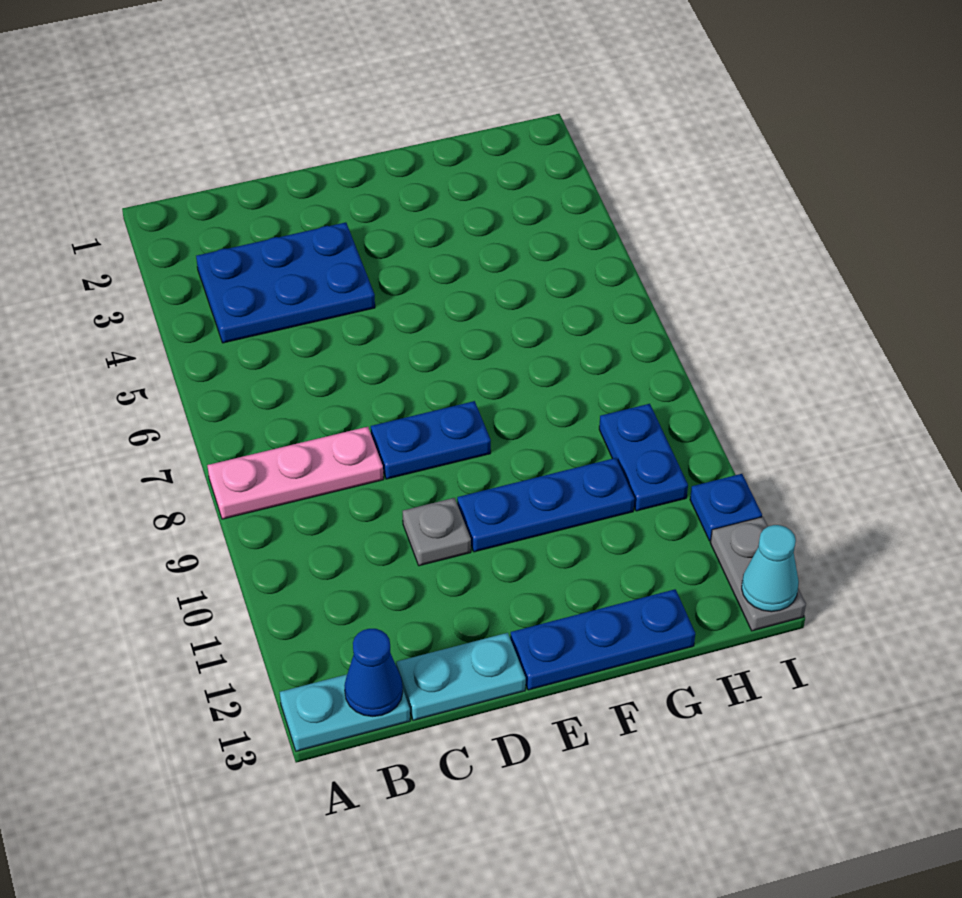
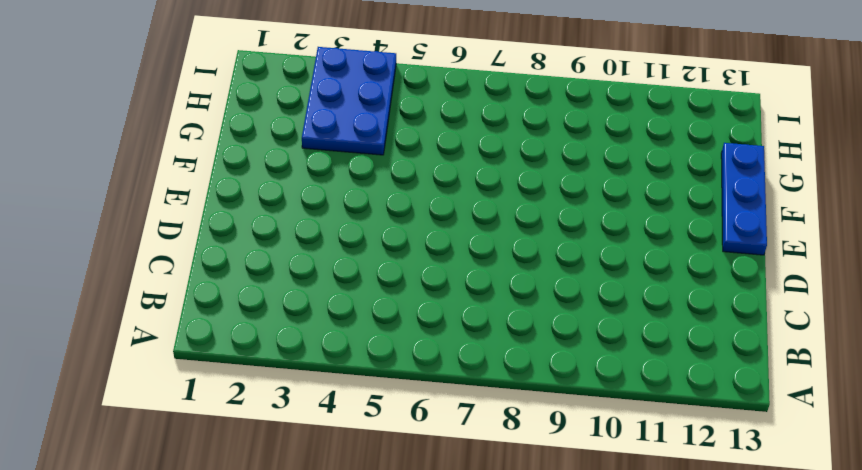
blue 2x3 plate [302,47,396,155] -> blue 2x3 plate moved to [196,222,375,343]
none -> pink 1x3 plate [207,427,384,519]
none -> cyan 1x2 plate [280,674,410,751]
none -> cyan 1x2 plate [396,633,526,720]

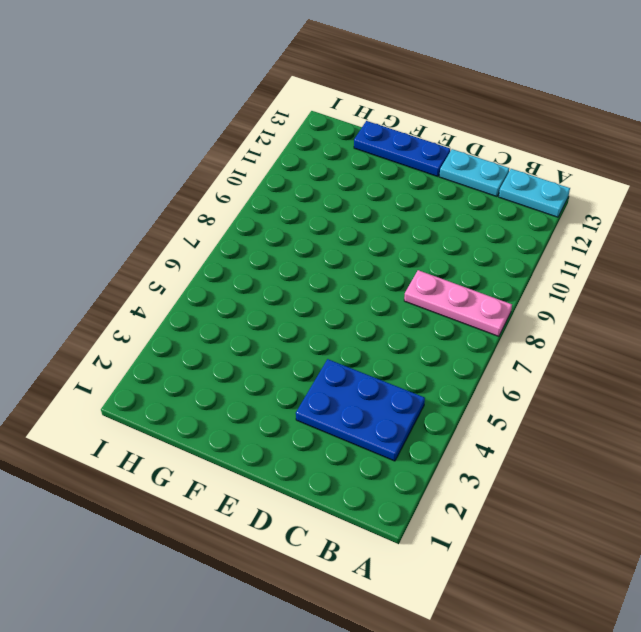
none -> blue 1x2 plate [371,401,491,479]
none -> grey 1x1 plate [403,498,471,566]
none -> blue 1x3 plate [457,458,635,552]

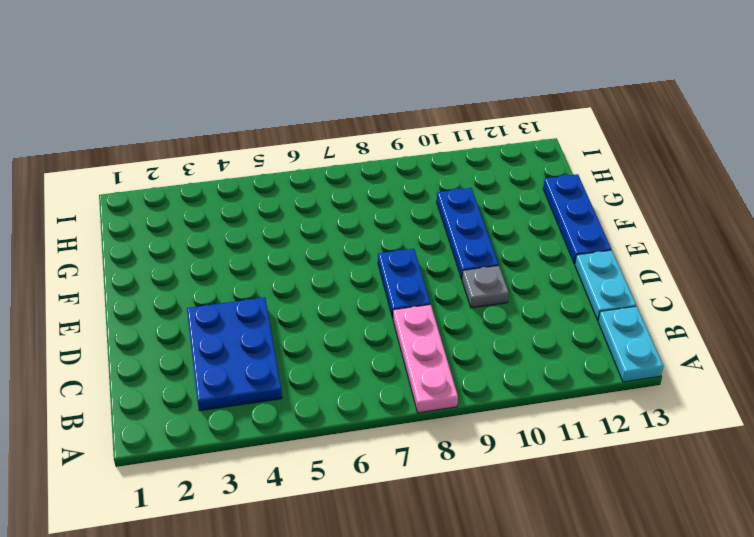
none -> blue 1x2 plate [599,404,688,511]
none -> blue 1x1 plate [690,474,762,541]
none -> grey 1x2 plate [710,517,806,631]

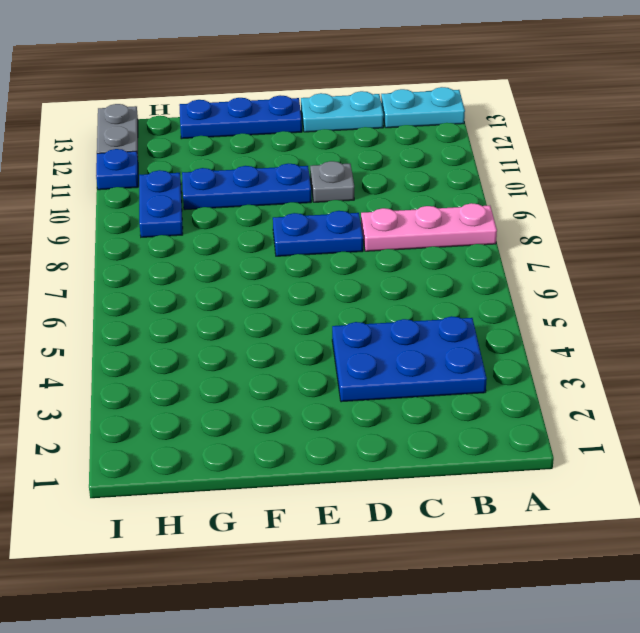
none -> blue 1x1 cone [344,629,403,716]
none -> cyan 1x1 cone [742,525,799,612]

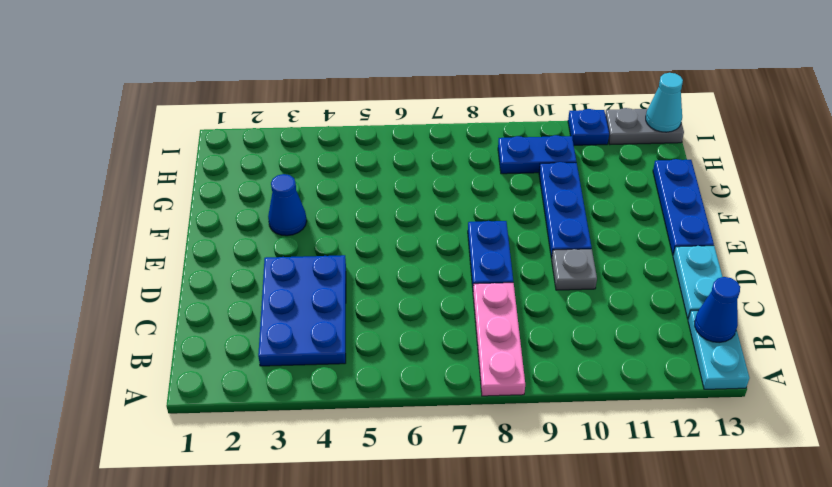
blue 1x1 cone [268,174,307,236] -> none

